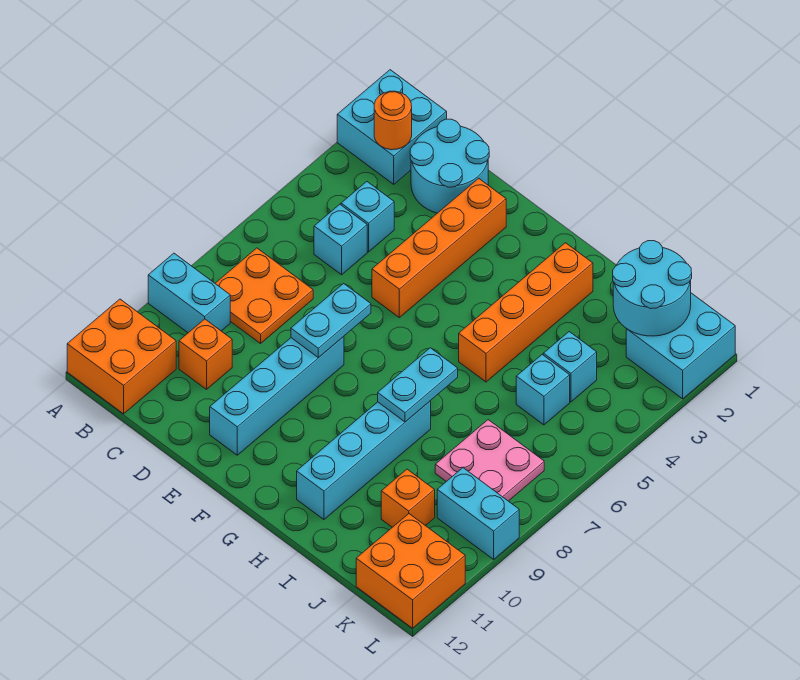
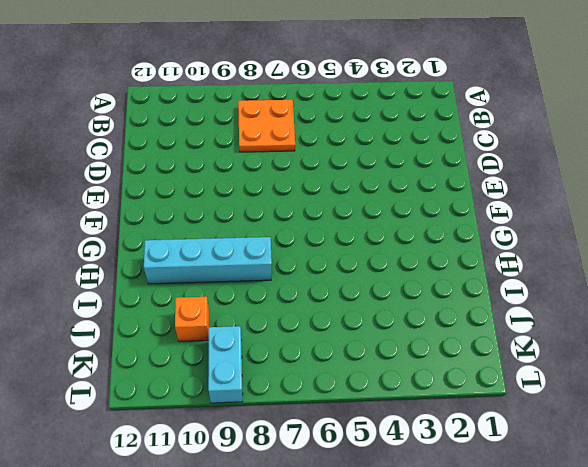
none -> cyan 2x2 brick [337,70,447,184]
none -> cyan 1x2 brick [148,253,230,333]
none -> orange 2x2 brick [67,299,176,414]

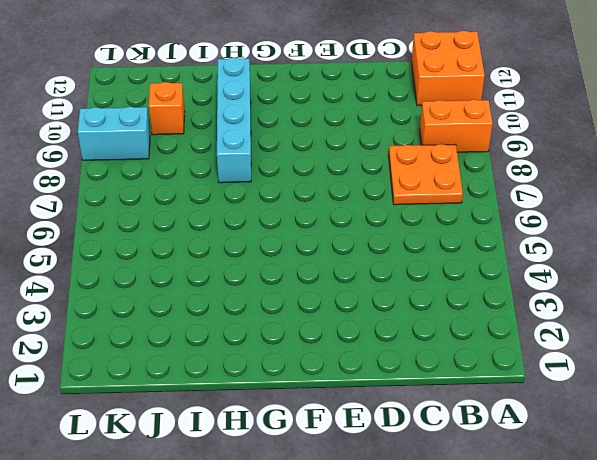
orange 1x2 brick [420,100,493,152] -> cyan 1x2 brick [148,253,230,333]
none -> cyan 2x2 brick [337,70,447,184]
none -> cyan 2x2 round brick [410,119,489,213]
none -> cyan 1x1 brick [341,182,394,252]

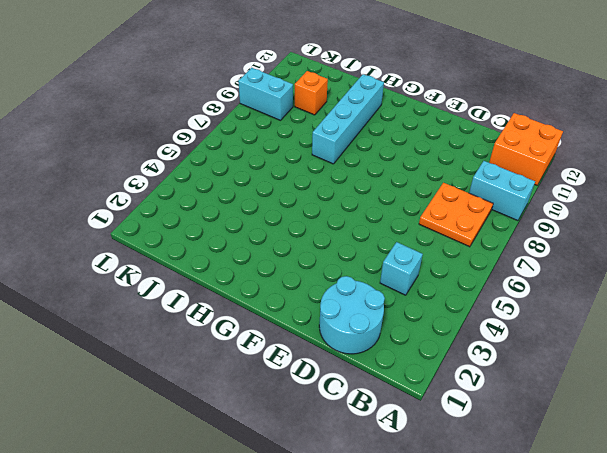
none -> cyan 2x2 brick [337,70,447,184]
none -> cyan 1x1 brick [314,204,367,275]
none -> orange 1x1 brick [179,319,232,389]

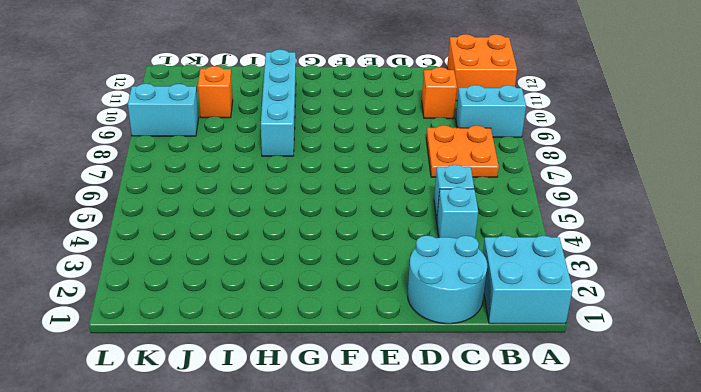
none -> orange 1x4 brick [372,178,506,318]
none -> cyan 1x4 brick [210,337,344,455]
none -> orange 1x4 brick [459,243,593,382]

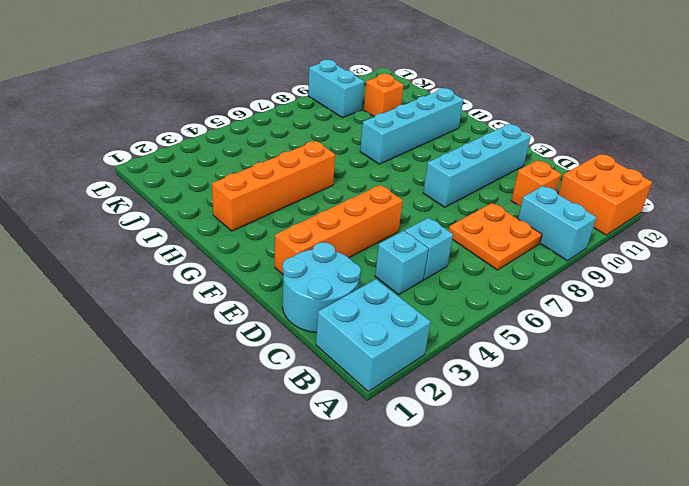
none -> cyan 1x1 brick [543,332,597,402]
none -> cyan 1x1 brick [516,355,570,425]
none -> pink 2x2 plate [435,420,544,501]

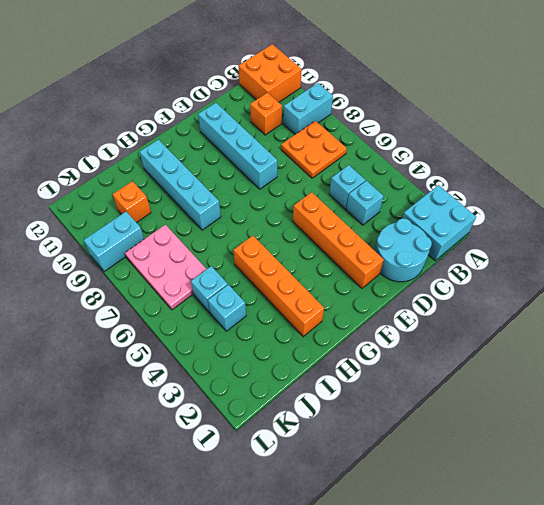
pink 2x3 plate [125,225,206,310] -> pink 2x2 plate [435,420,544,501]
none -> cyan 2x2 brick [626,293,735,399]
none -> orange 2x2 brick [356,514,465,628]
none -> orange 1x1 round brick [374,91,412,150]

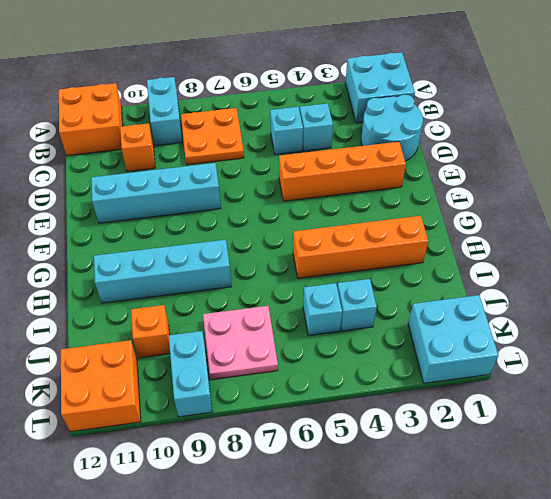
none -> orange 1x1 round brick [374,91,412,150]
none -> cyan 1x2 plate [291,283,371,358]
none -> cyan 1x2 plate [378,348,458,422]

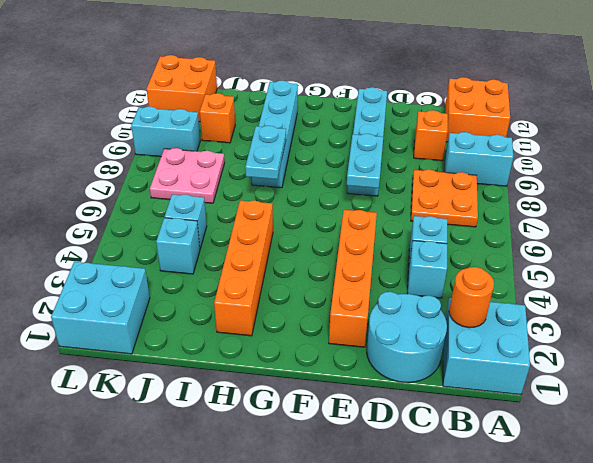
none -> cyan 2x2 round brick [613,241,692,336]

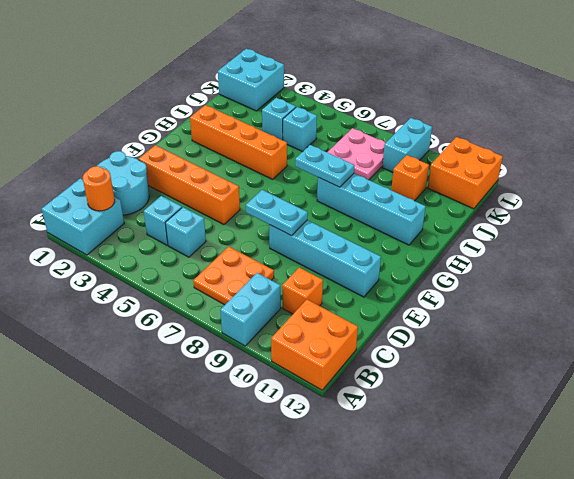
none -> cyan 2x2 round brick [613,241,692,336]

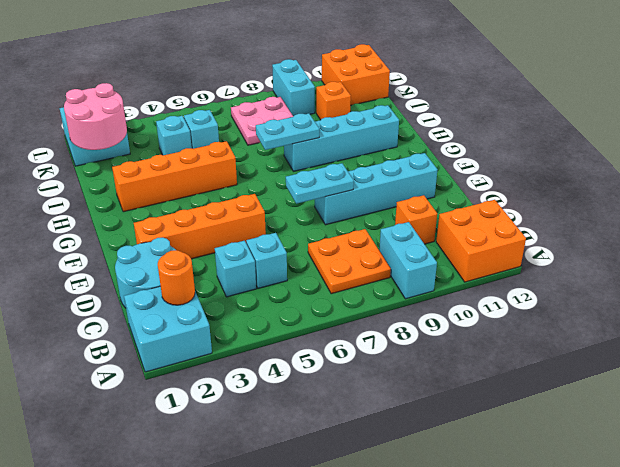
pink 2x2 round brick [64,83,127,150] -> cyan 2x2 round brick [613,241,692,336]

